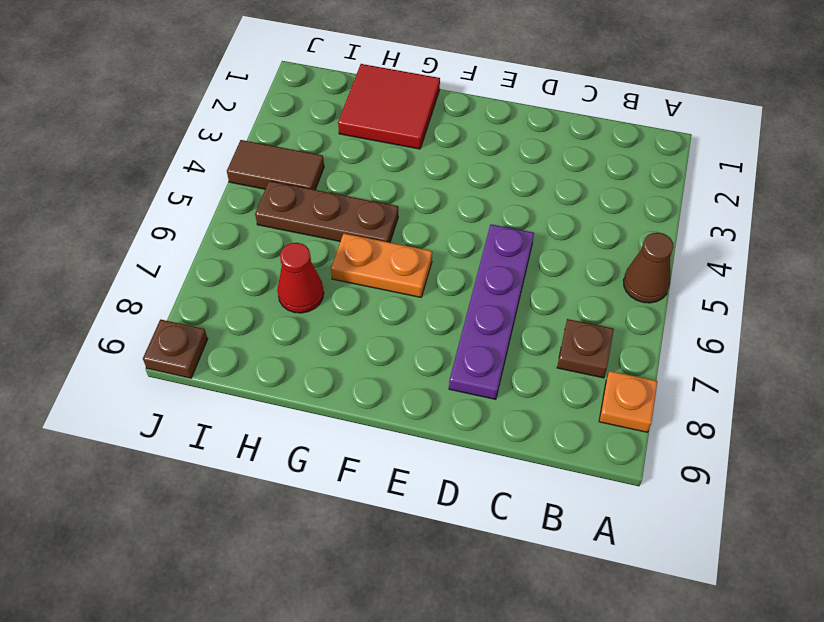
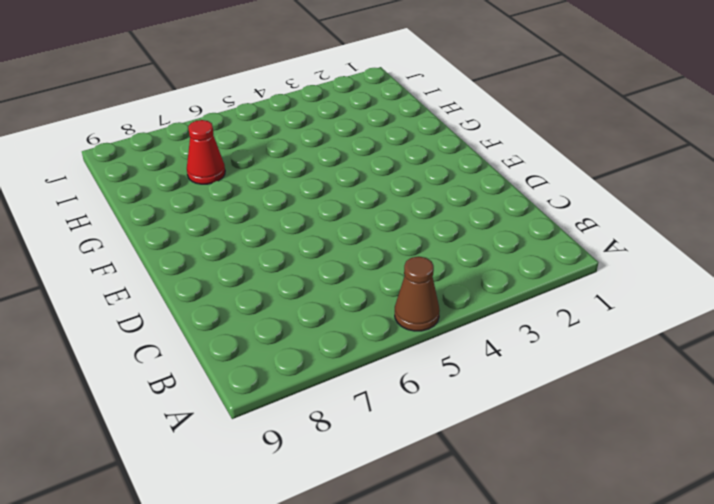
none -> orange 1x1 plate [599,371,657,432]
none -> brown 1x1 plate [557,319,614,378]

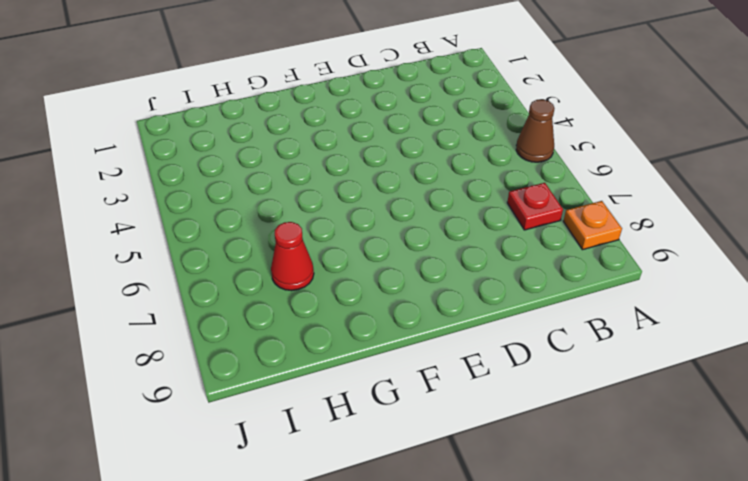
red 1x1 plate [507,183,563,230] -> brown 1x1 plate [557,319,614,378]
none -> purple 1x4 plate [449,224,534,399]
none -> orange 1x2 plate [331,234,432,297]

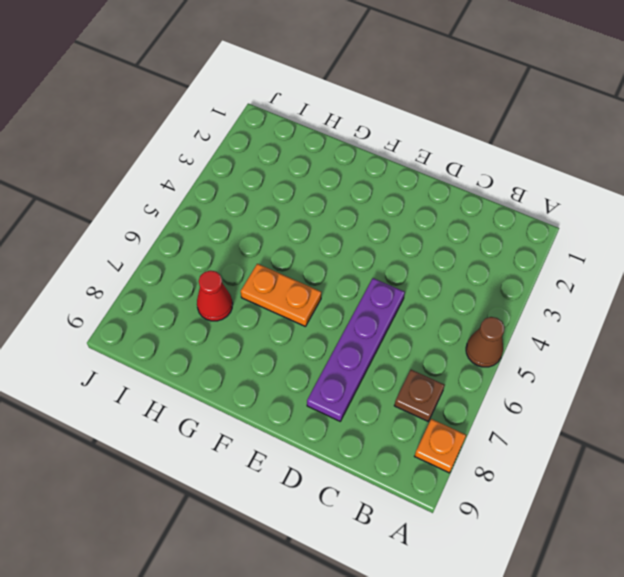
none -> red 2x2 tile [338,64,440,149]
none -> brown 1x3 plate [255,181,398,243]

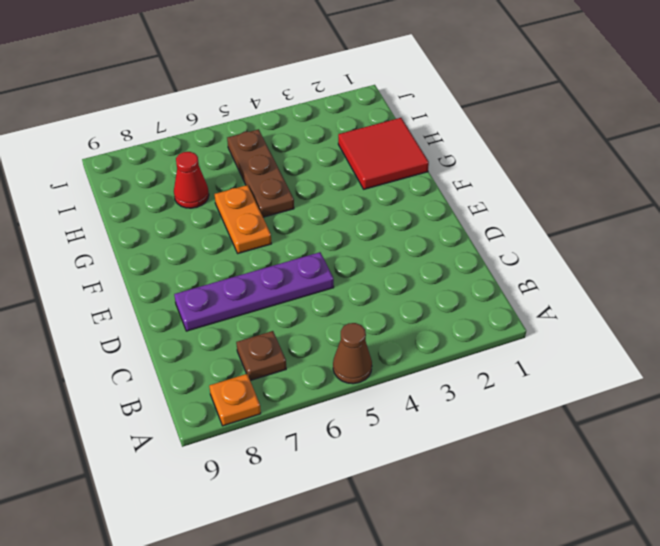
none -> brown 1x2 tile [227,140,324,190]
none -> brown 1x1 plate [143,320,208,378]

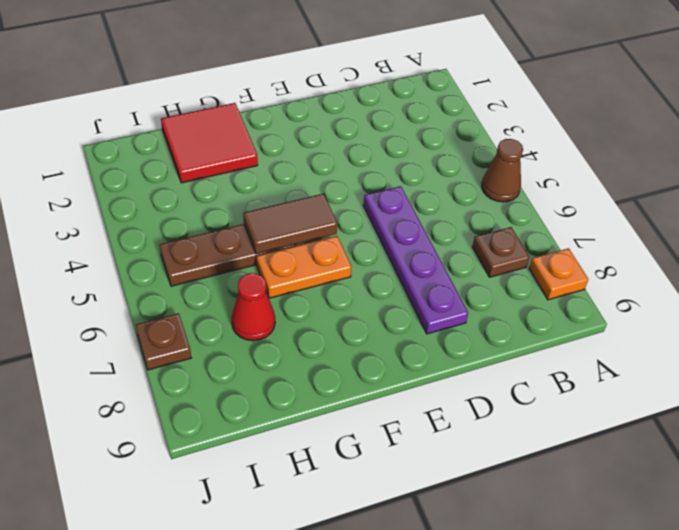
brown 1x2 tile [243,194,337,254] -> brown 1x2 tile moved to [227,140,324,190]
brown 1x1 plate [136,313,191,370] -> brown 1x1 plate moved to [143,320,208,378]

